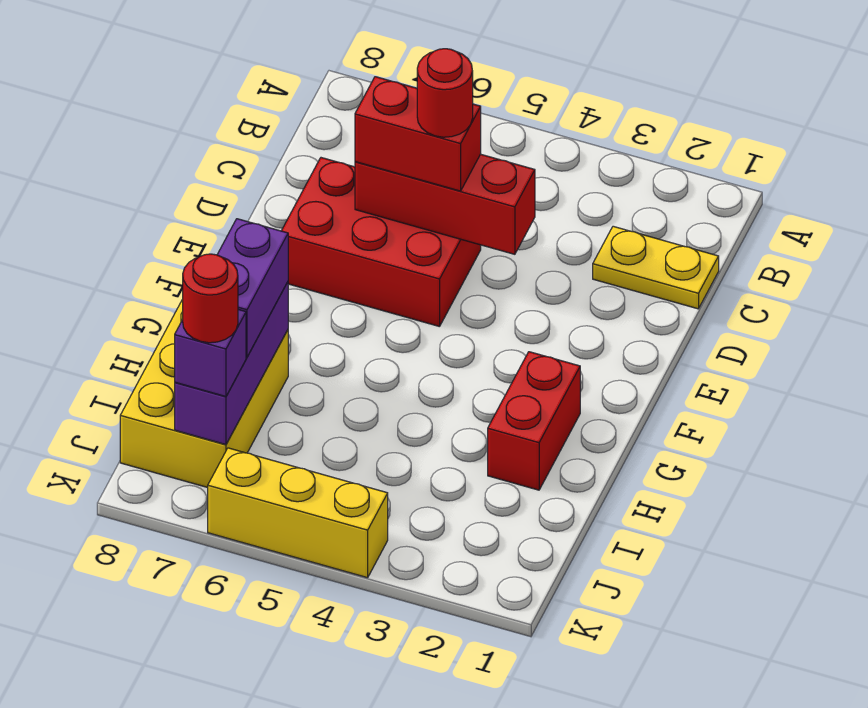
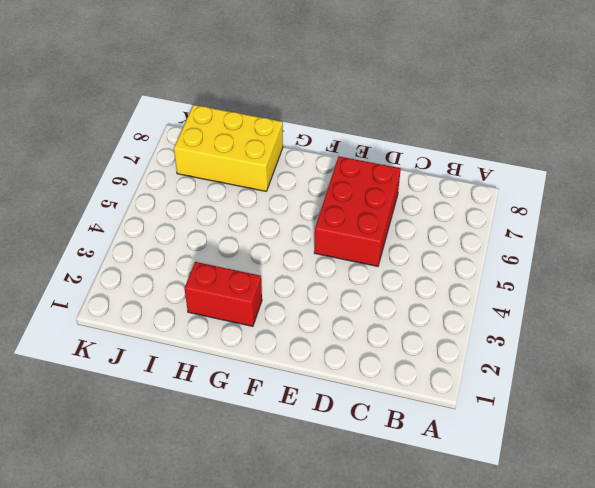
none -> yellow 1x2 plate [593,226,719,309]
none -> yellow 1x3 brick [208,448,388,578]
none -> red 1x3 brick [355,154,535,254]

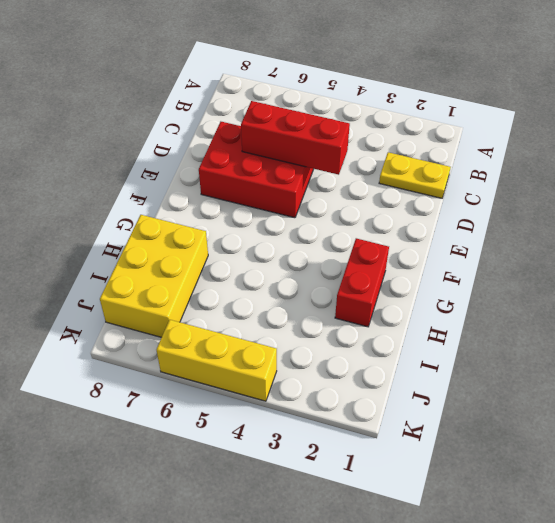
none -> purple 1x3 brick [175,282,288,445]
none -> red 1x2 brick [355,77,481,191]
none -> purple 1x2 brick [217,219,288,357]

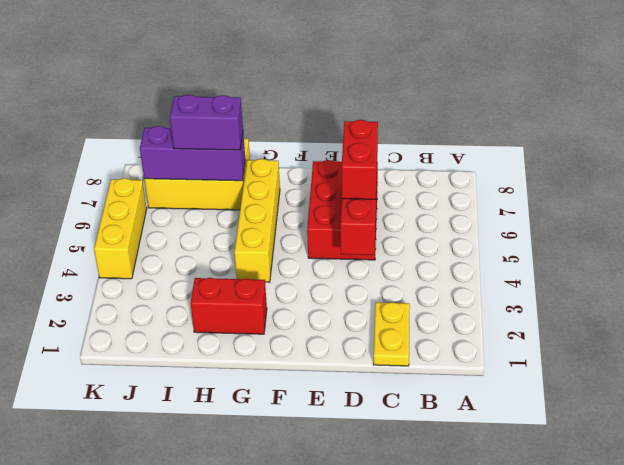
yellow 1x4 brick [234,159,280,282] -> none
none -> purple 1x1 brick [175,310,246,397]
none -> red 1x1 round brick [417,49,473,137]
none -> red 1x1 round brick [183,254,238,343]

